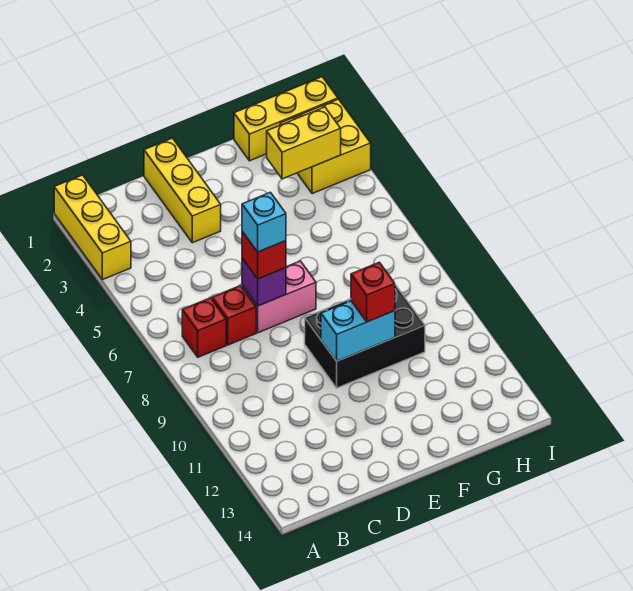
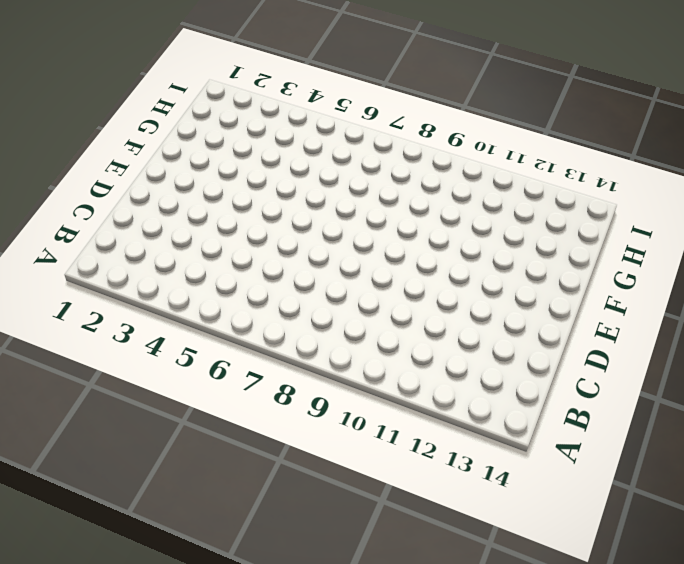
none -> yellow 1x3 brick [54,175,131,280]
none -> red 1x1 brick [182,298,226,357]
none -> red 1x1 brick [212,286,256,345]

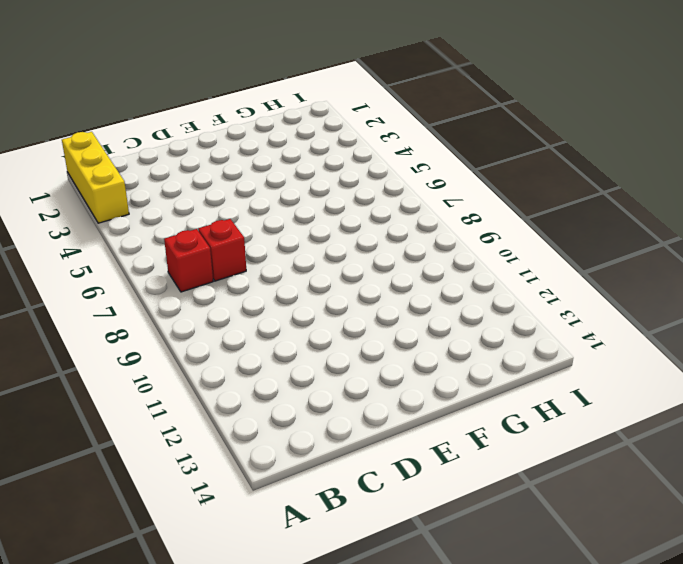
none -> yellow 1x3 brick [144,138,221,243]
none -> pink 1x2 brick [242,261,316,333]
none -> black 2x3 brick [305,285,425,388]

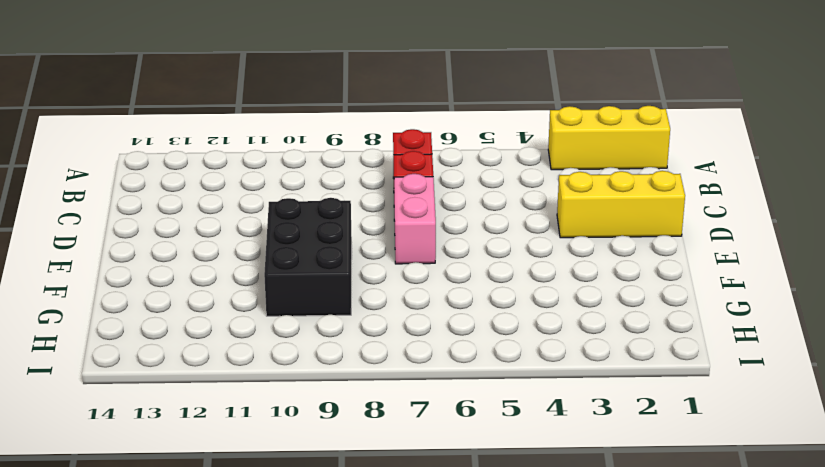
none -> yellow 1x3 brick [234,77,338,161]
none -> yellow 2x2 brick [280,99,371,194]
none -> purple 1x1 brick [242,258,286,306]

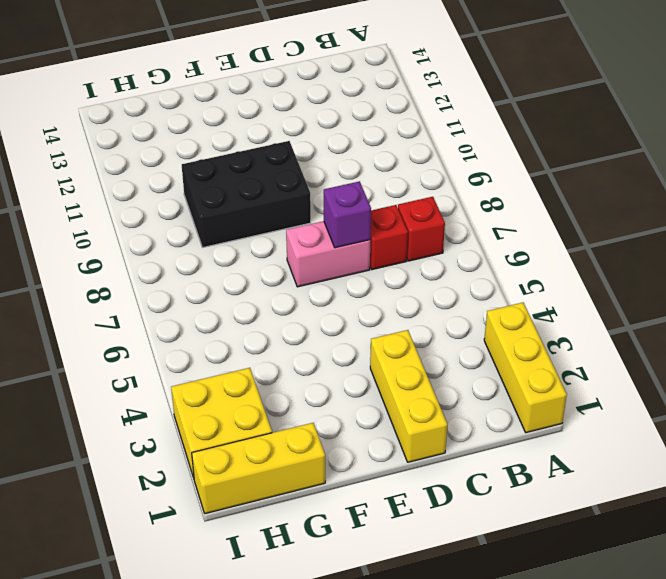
none -> cyan 1x2 brick [321,301,395,361]
none -> yellow 1x2 brick [267,107,341,179]
none -> red 1x1 brick [242,231,286,279]

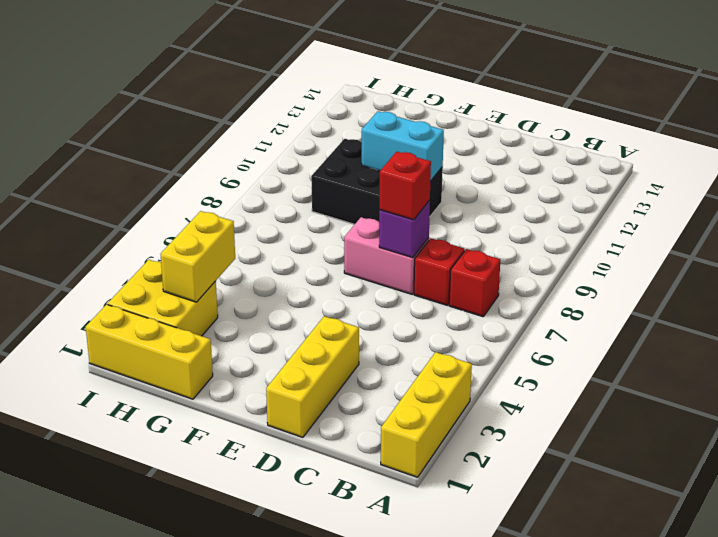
yellow 1x2 brick [160,211,235,302] -> yellow 1x2 brick turned to [267,107,341,179]
none -> red 1x1 brick [351,262,395,322]
none -> cyan 1x1 brick [242,192,286,252]

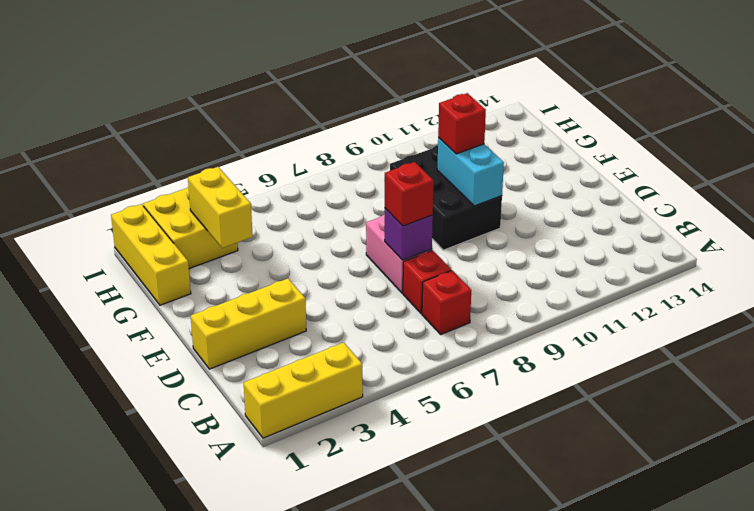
none -> cyan 1x1 brick [242,192,286,252]

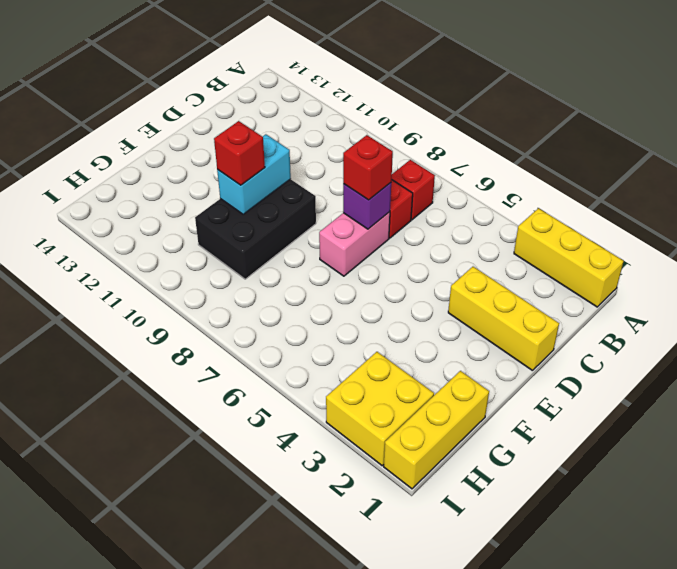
none -> yellow 1x2 brick [267,107,341,179]
none -> cyan 1x1 brick [242,192,286,252]

